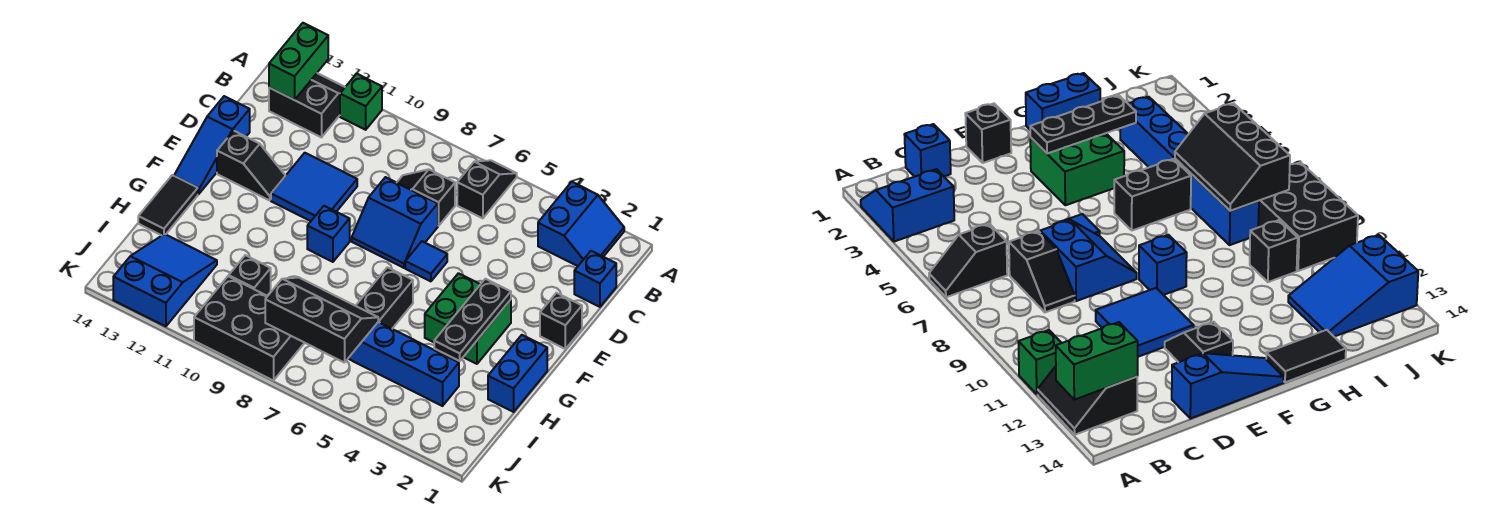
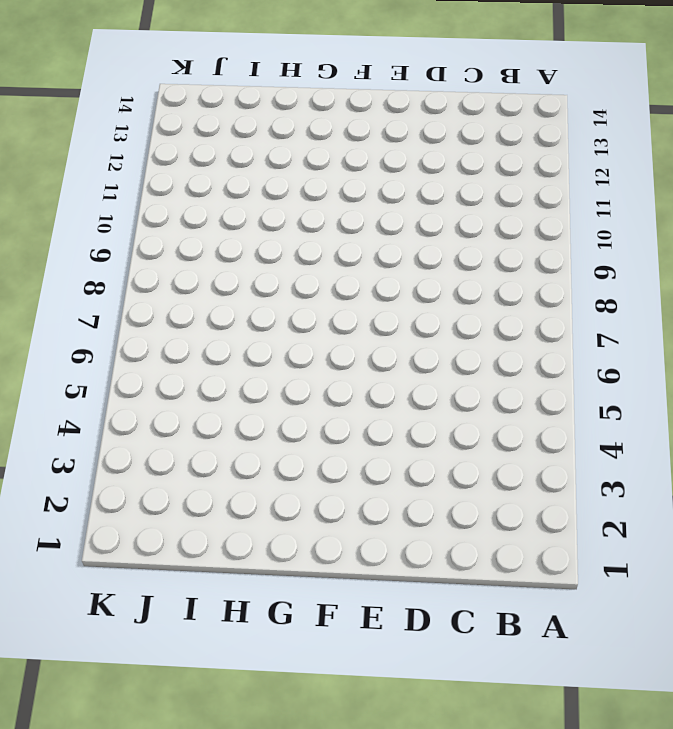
none -> blue 2x2 slope [538,182,624,266]
none -> black 1x2 slope [457,160,517,218]
none -> green 1x1 brick [340,74,382,130]

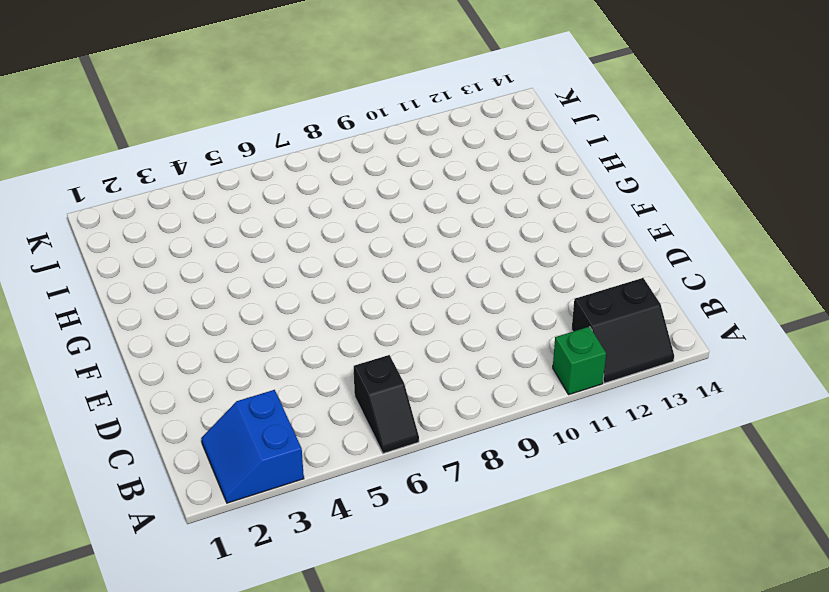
none -> blue 1x1 brick [574,251,616,307]
none -> black 1x2 slope [397,169,455,226]
none -> blue 2x2 slope [352,177,438,268]

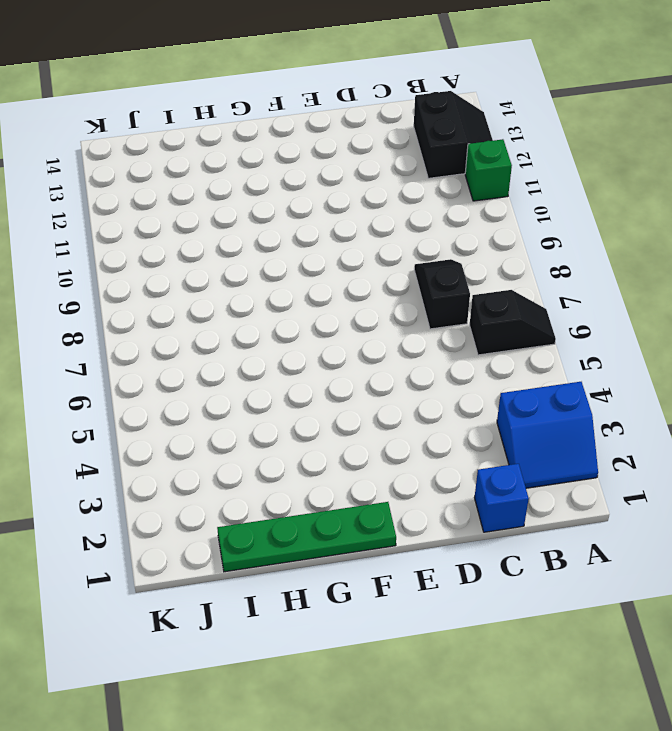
green 1x4 plate [217,502,396,572] -> blue 1x2 brick [488,335,547,412]
none -> blue 2x2 slope [352,177,438,268]
none -> blue 2x2 tile [271,153,357,221]
none -> blue 1x3 slope [174,96,250,194]

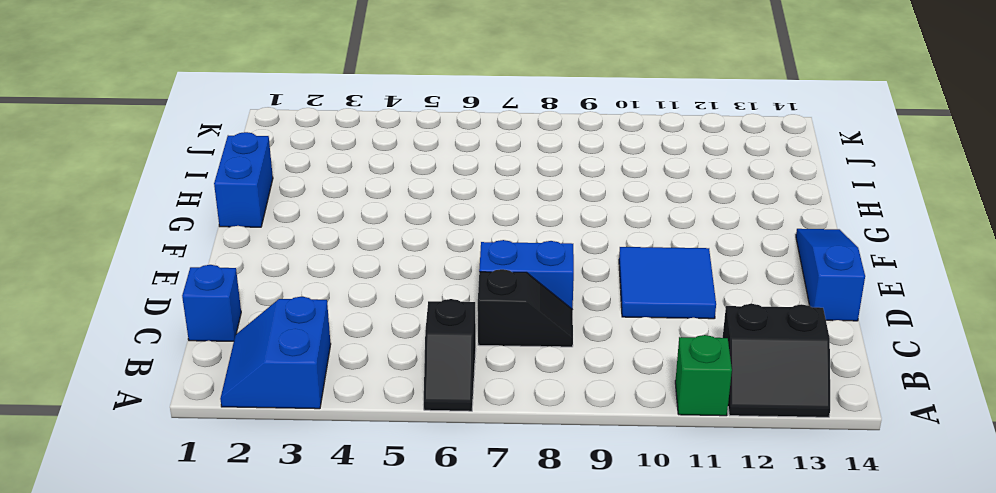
none -> black 1x1 brick [540,293,582,349]
none -> blue 1x1 tile [405,241,447,281]
none -> black 1x2 slope [217,131,286,200]

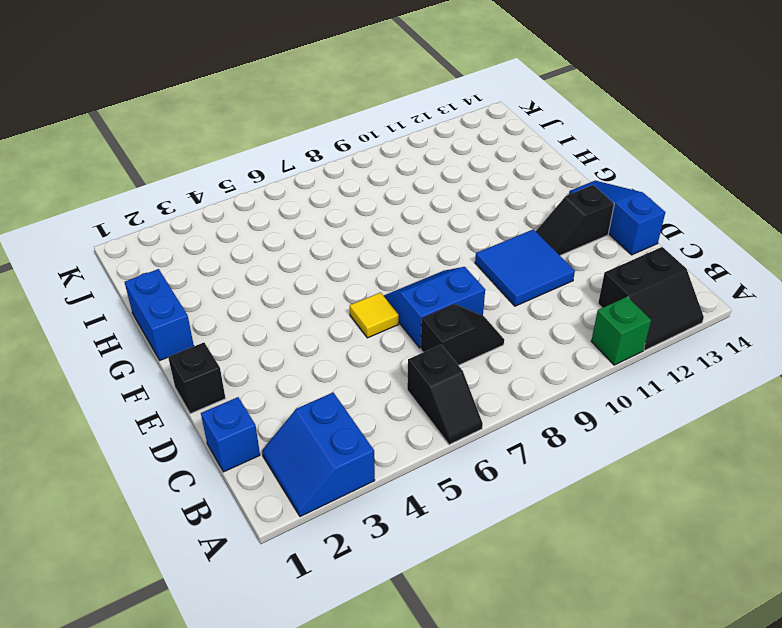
yellow 1x1 tile [350,292,399,338] -> blue 1x1 tile [405,241,447,281]
none -> green 2x2 brick [425,273,511,364]
none -> blue 1x1 brick [307,206,350,262]
none -> black 1x2 brick [356,267,413,329]

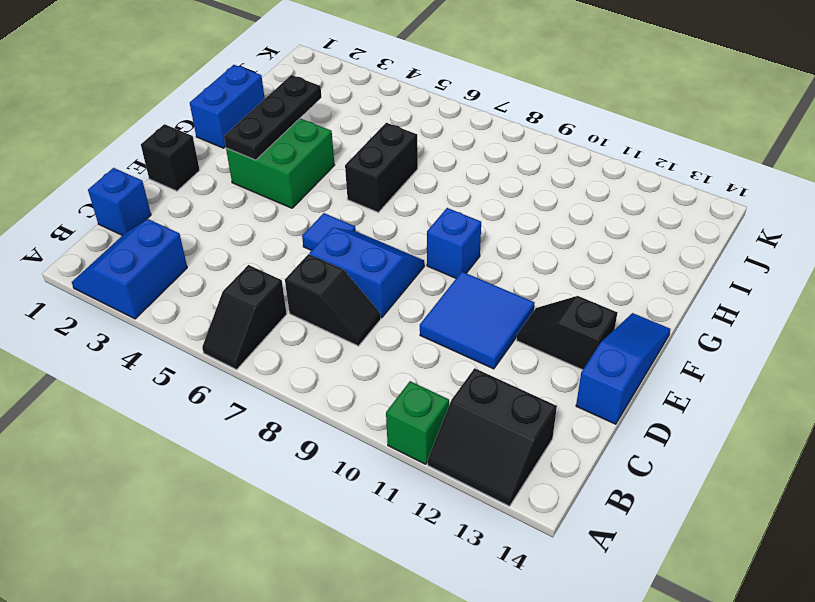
none -> black 1x2 tile [138,175,198,235]
none -> blue 1x6 brick [348,322,459,406]
none -> black 1x1 brick [229,255,271,296]

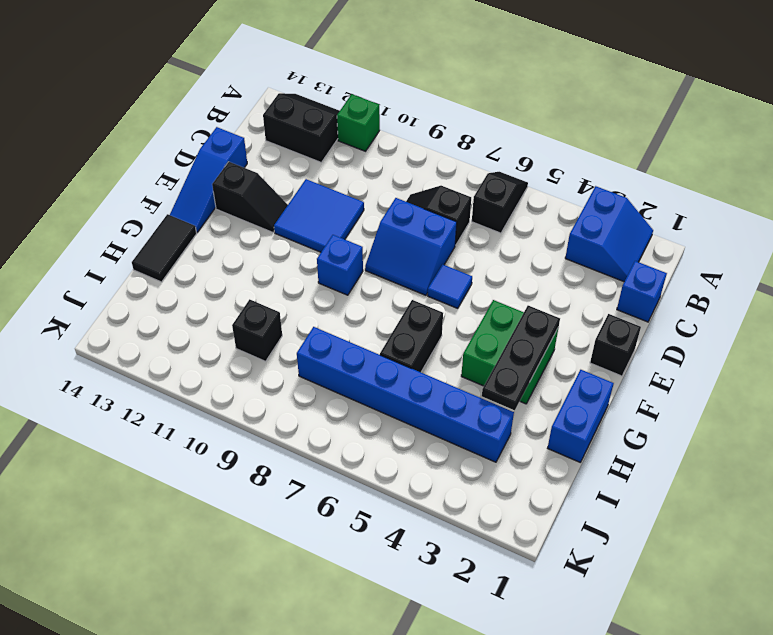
none -> blue 2x3 slope [113,234,217,326]
none -> black 2x3 brick [194,276,304,381]
none -> green 1x2 brick [269,23,328,100]

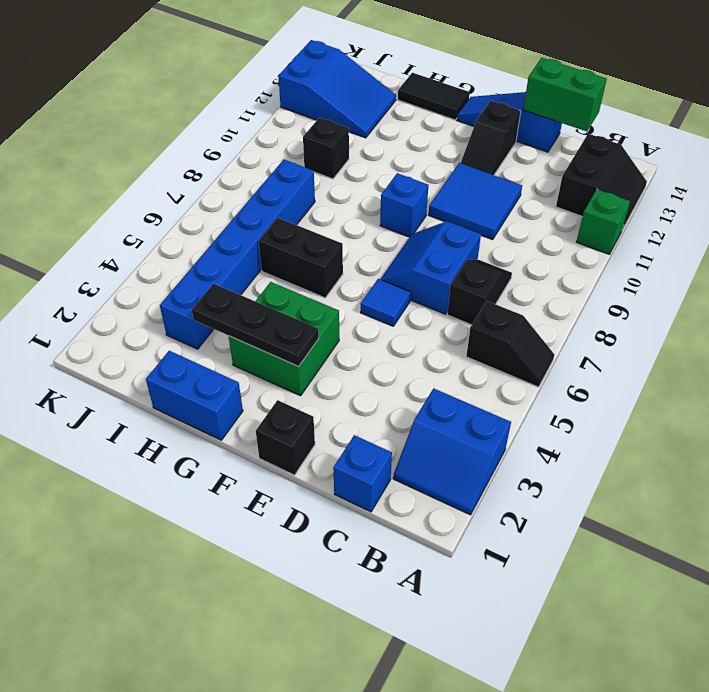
green 1x2 brick [523,58,607,131] -> green 1x2 brick moved to [269,23,328,100]
none -> black 2x3 brick [194,276,304,381]
none -> black 2x3 slope [265,278,378,363]

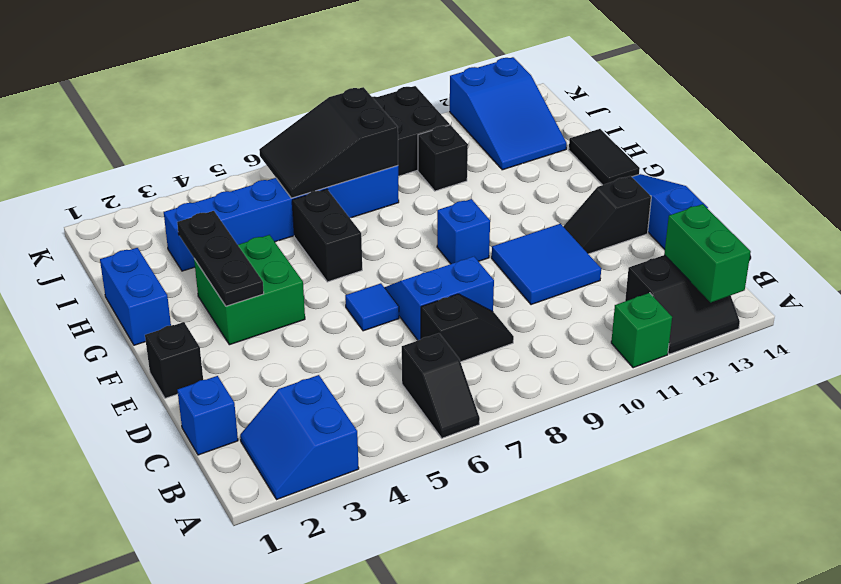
black 2x3 slope [259,87,398,198] -> black 2x3 slope turned to [265,278,378,363]

